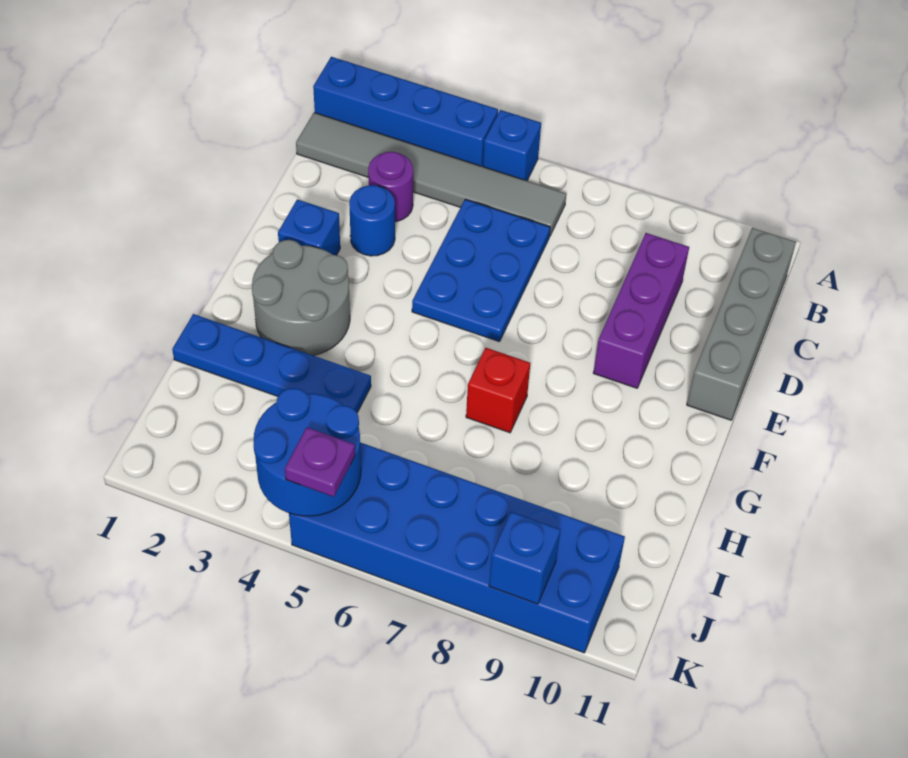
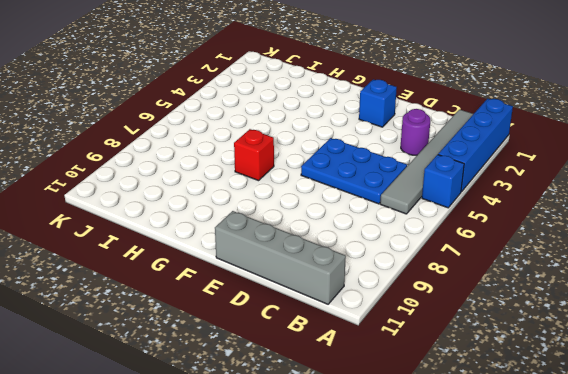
none -> purple 1x3 brick [593,233,689,388]
none -> blue 1x1 round brick [349,185,395,256]
none -> grey 2x2 round brick [252,240,350,356]

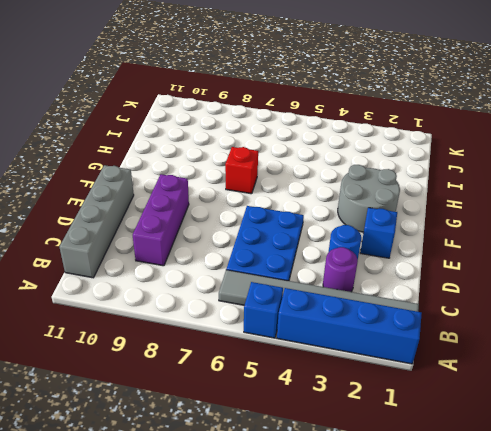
none -> blue 1x4 plate [172,314,371,413]
none -> blue 2x6 brick [289,442,625,653]
none -> blue 2x2 round brick [254,388,361,516]

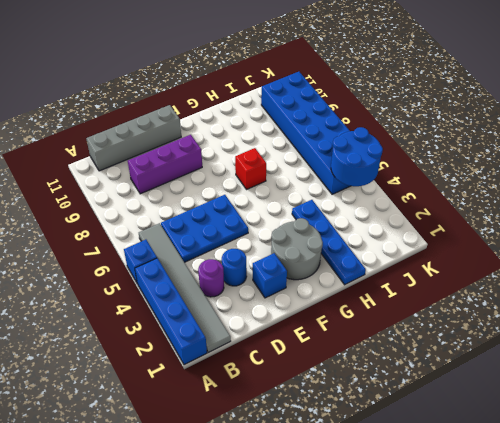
none -> blue 1x1 brick [489,512,560,604]
none -> purple 1x1 plate [285,427,355,497]

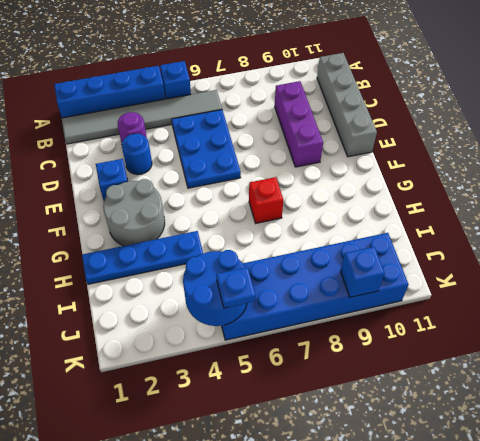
blue 1x1 plate [216,267,256,308] -> purple 1x1 plate [285,427,355,497]

